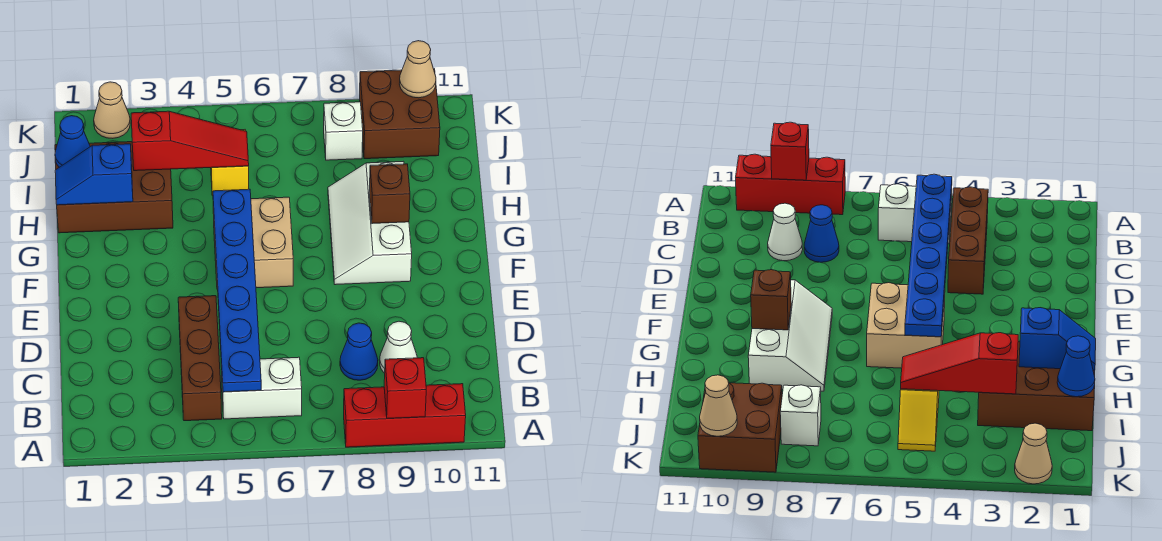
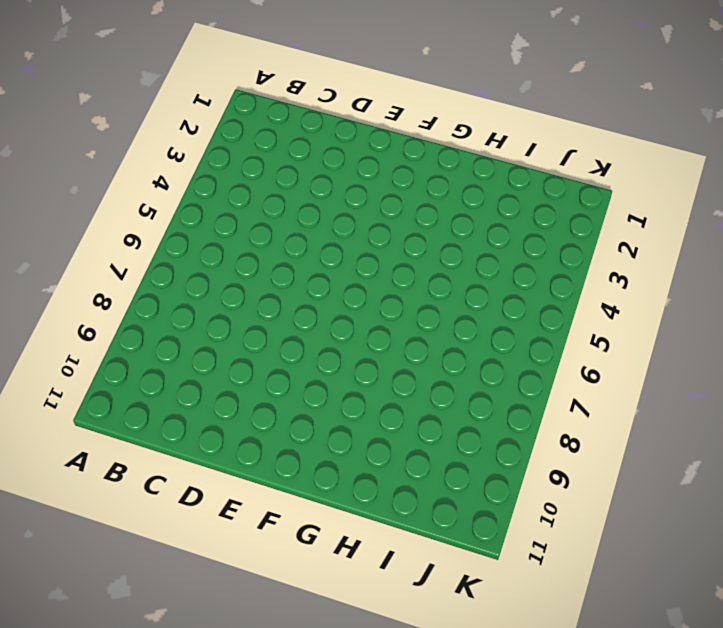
none -> red 1x3 brick [344,384,466,447]
none -> brown 1x3 brick [178,296,222,421]
none -> white 1x2 brick [221,357,302,419]

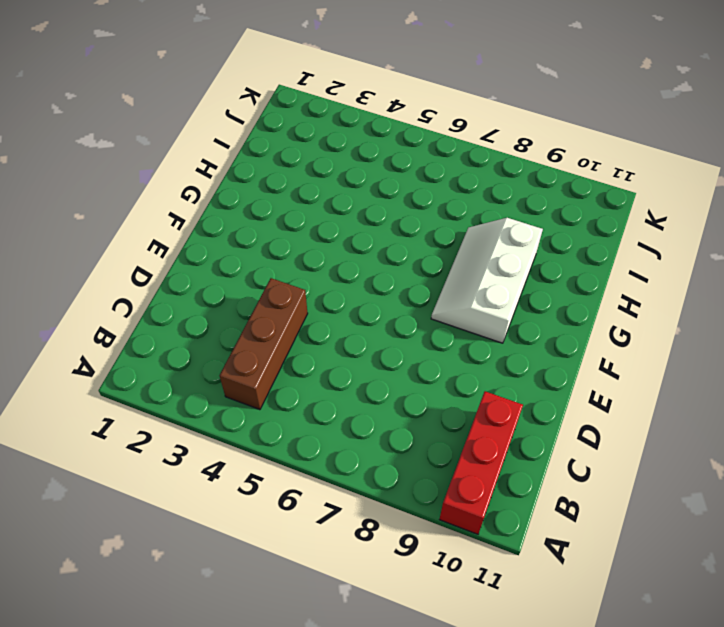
red 1x3 brick [440,391,523,534] -> red 1x3 brick turned to [344,384,466,447]
none -> white 1x2 brick [221,357,302,419]
none -> blue 1x1 cone [340,323,378,380]
none -> white 1x1 cone [380,321,417,373]

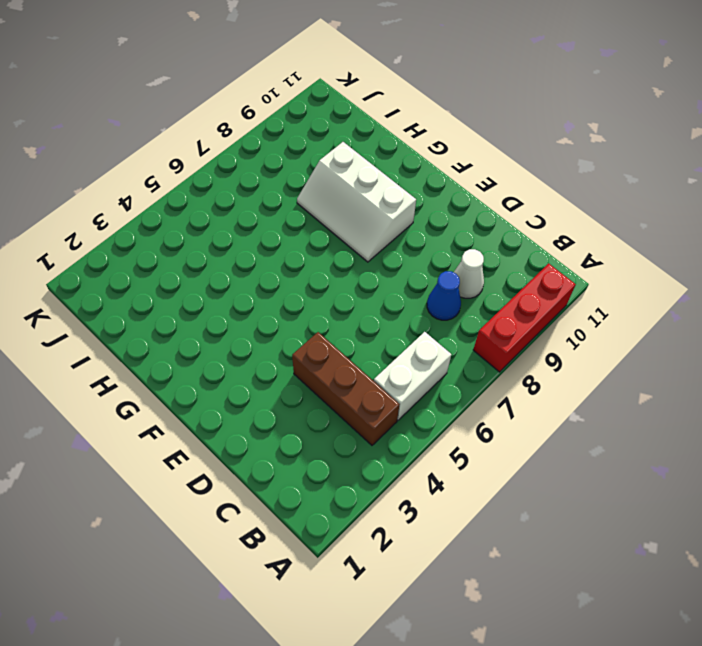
none -> tan 2x2 brick [213,197,293,289]
none -> brown 2x3 brick [55,142,173,233]
none -> yellow 1x2 slope [211,130,249,196]

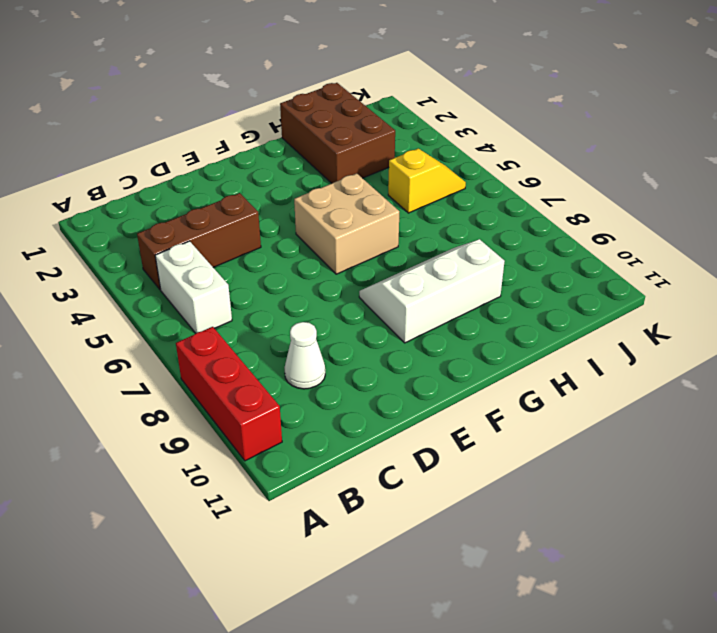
none -> blue 1x1 cone [340,323,378,380]
none -> white 1x1 brick [324,102,363,160]
none -> brown 2x2 brick [359,69,440,159]

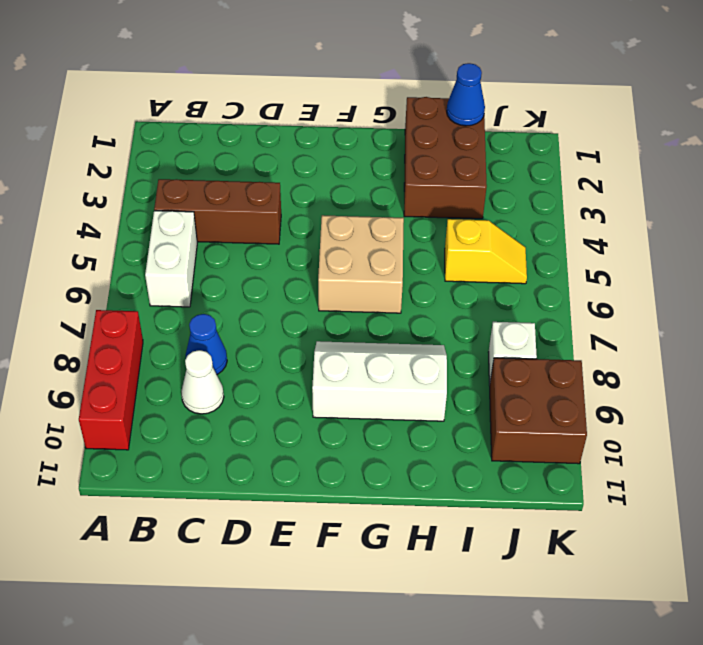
none -> tan 1x1 cone [94,82,130,138]
none -> red 1x1 brick [384,358,426,419]
none -> blue 1x6 plate [213,189,261,392]

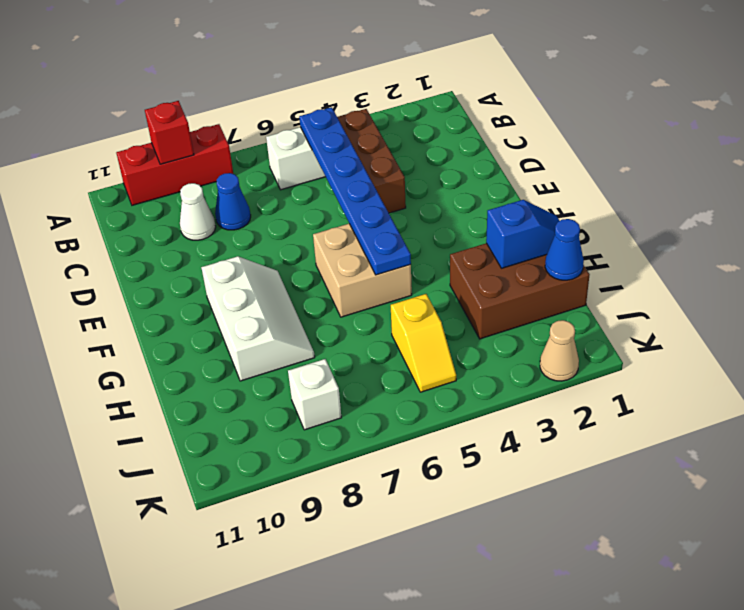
none -> brown 2x2 brick [359,69,440,159]
none -> brown 1x1 brick [369,164,410,224]
none -> red 1x3 slope [131,111,249,171]

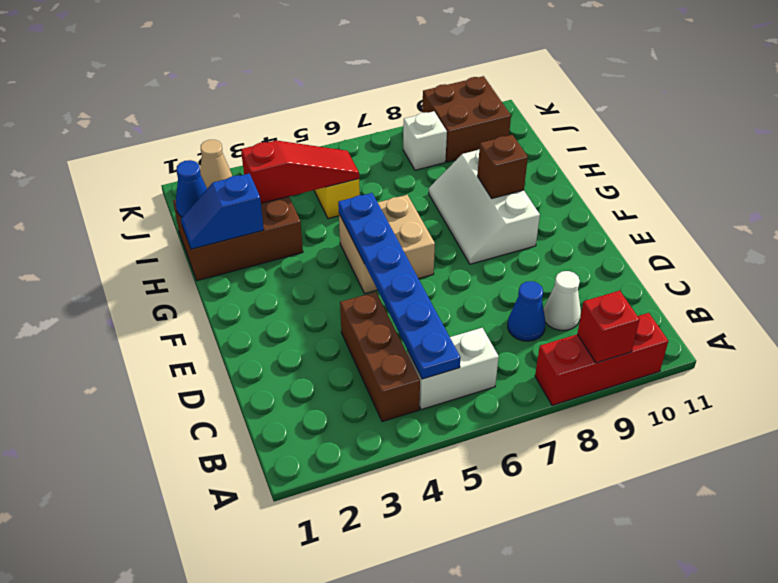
none -> tan 1x1 cone [400,41,436,98]

